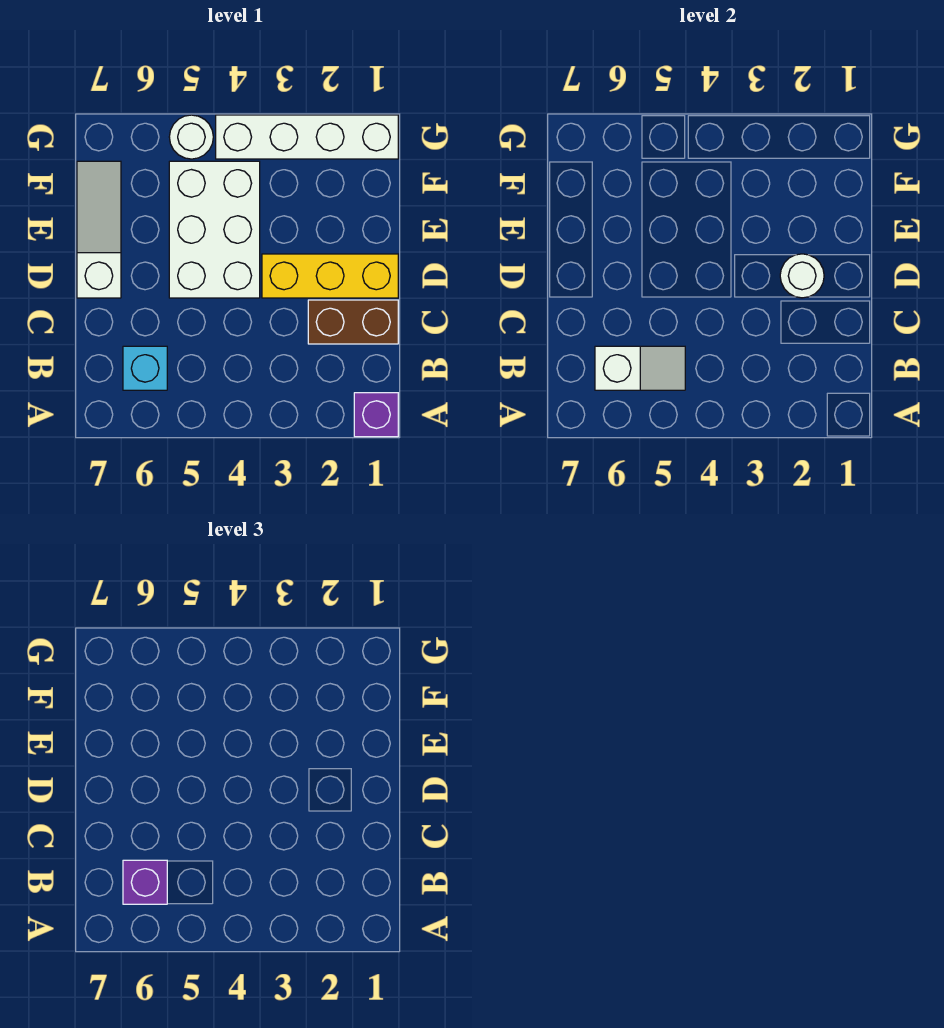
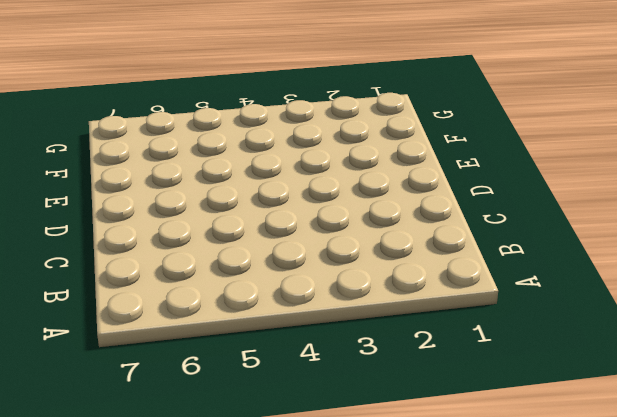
none -> purple 1x1 brick [354,393,398,437]
none -> cyan 1x1 brick [123,346,167,390]

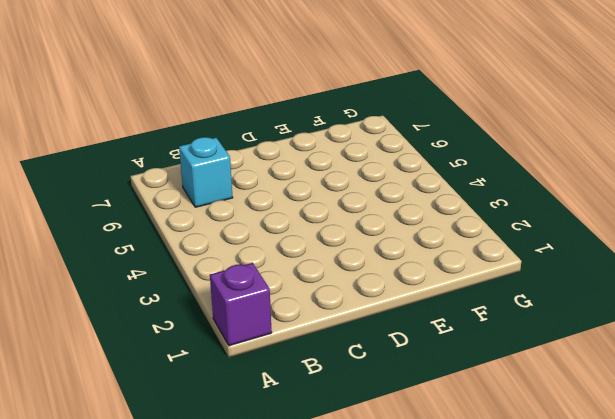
none -> brown 1x2 brick [308,300,398,344]
none -> yellow 1x3 brick [262,254,398,298]

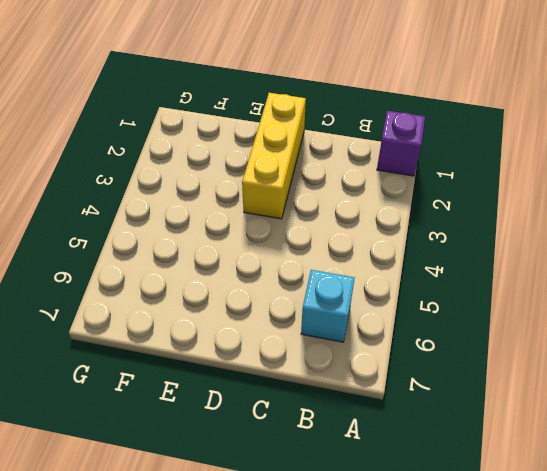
none -> brown 1x2 brick [308,300,398,344]
none -> white 2x3 brick [169,161,260,298]

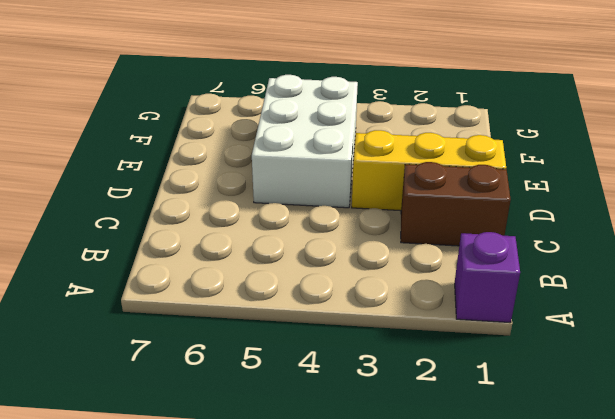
none -> cyan 1x1 brick [123,346,167,390]
none -> white 1x3 slope [77,161,121,298]

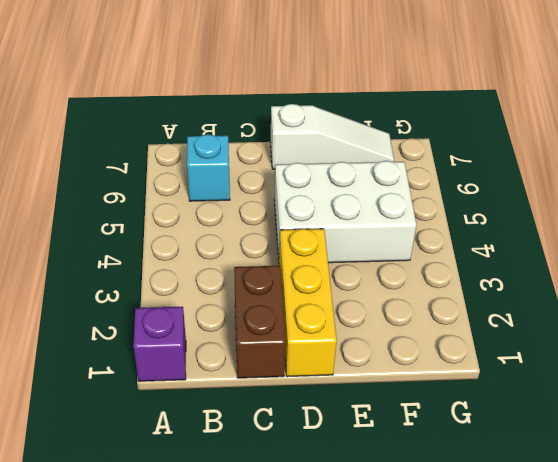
none -> white 1x4 brick [216,115,398,159]
none -> white 1x1 round brick [169,115,213,159]

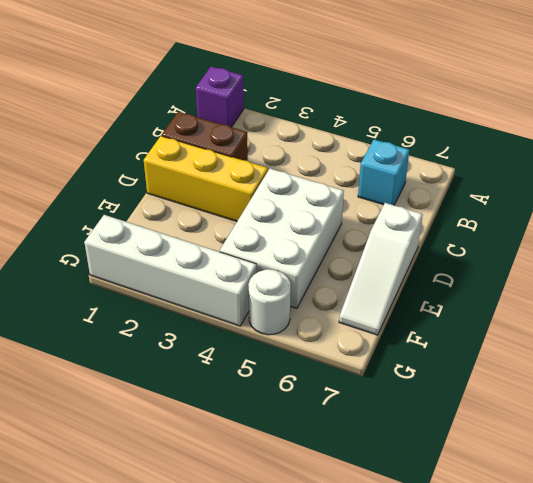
none -> white 1x2 slope [595,346,685,390]
none -> white 1x1 round brick [780,254,824,298]

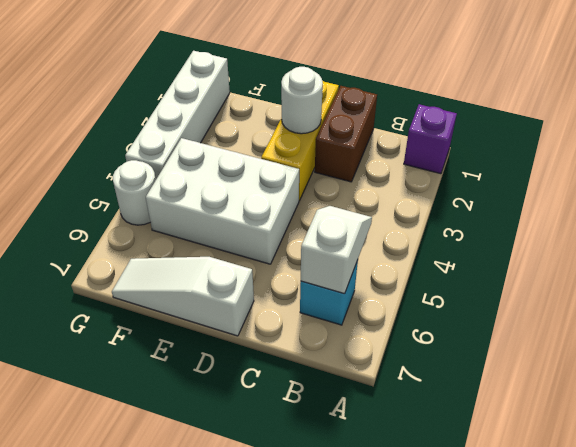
none -> purple 1x1 brick [123,860,167,904]

